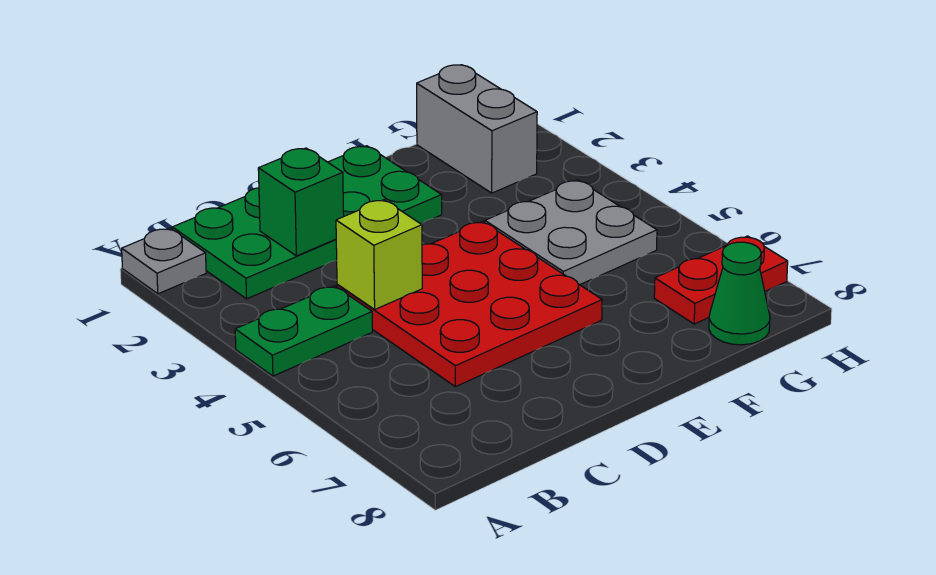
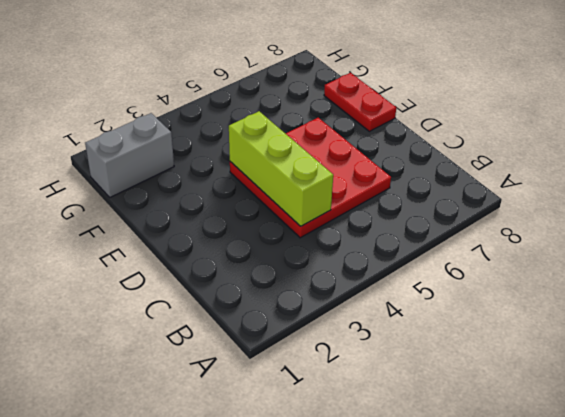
lime 1x3 brick [229,111,333,226] -> lime 1x1 brick [336,200,422,309]
red 1x2 plate [324,73,396,131] -> red 1x2 plate moved to [654,236,788,324]
none -> grey 1x1 plate [122,228,206,294]
none -> green 1x2 plate [235,286,372,376]

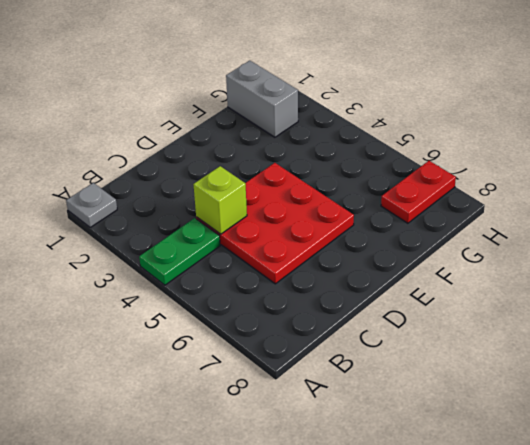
none -> green 2x4 plate [172,146,442,299]
none -> grey 2x2 plate [485,180,657,285]

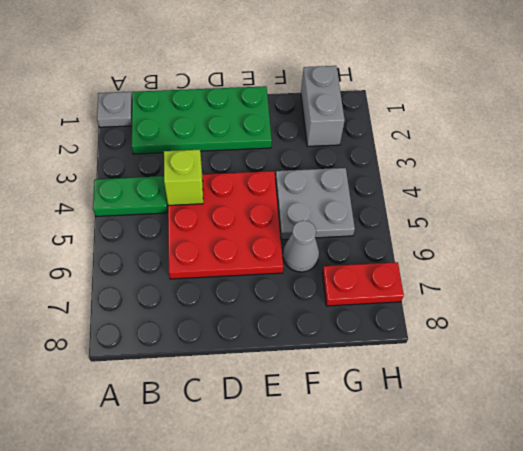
grey 1x1 cone [283,220,319,272] -> none
none -> green 1x1 cone [709,242,770,345]
none -> green 1x1 brick [258,148,344,256]

